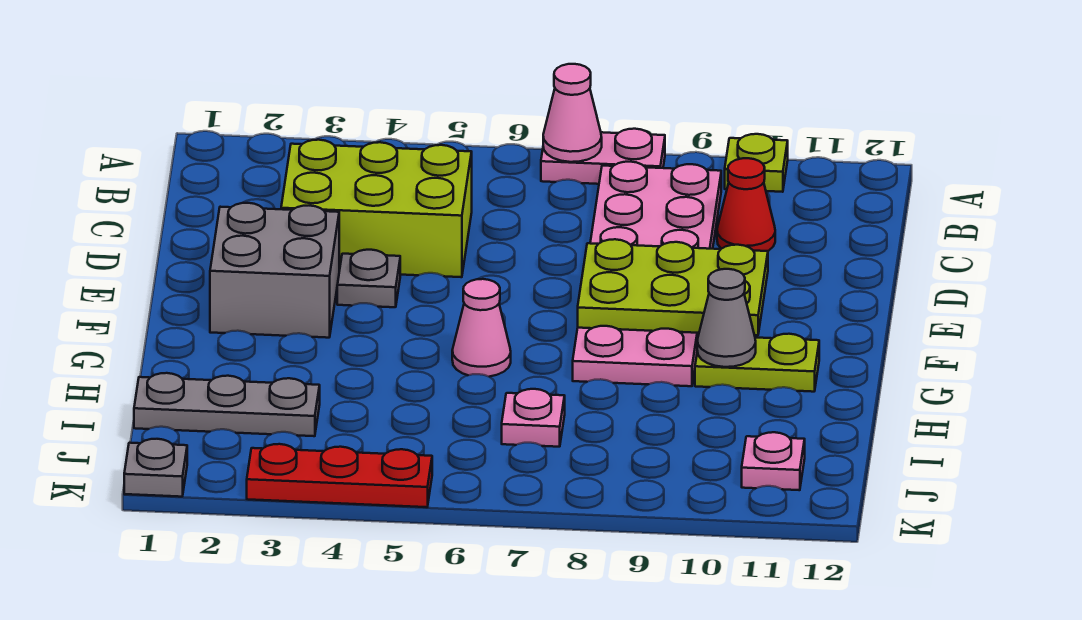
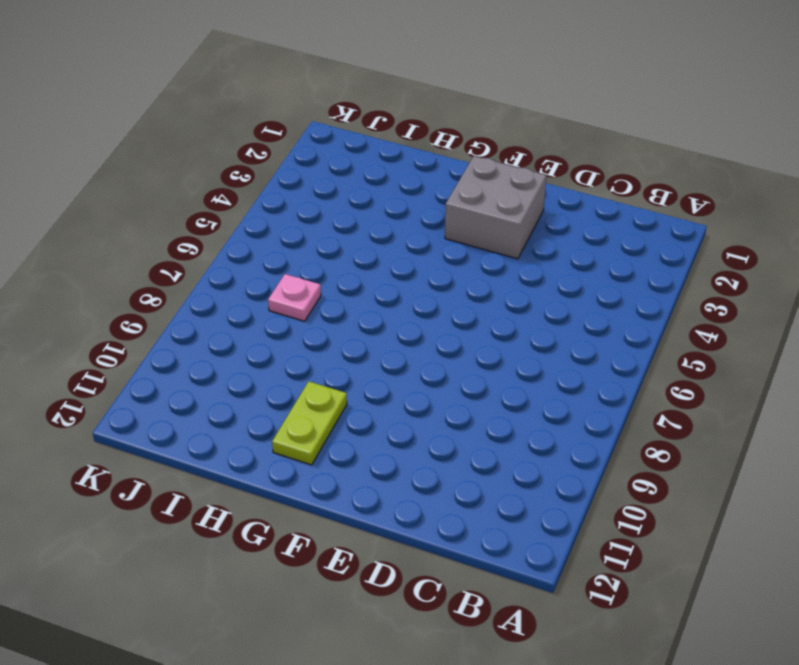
none -> pink 1x2 plate [541,129,665,184]
none -> lime 1x1 plate [725,134,788,192]
none -> pink 2x6 plate [573,162,721,386]

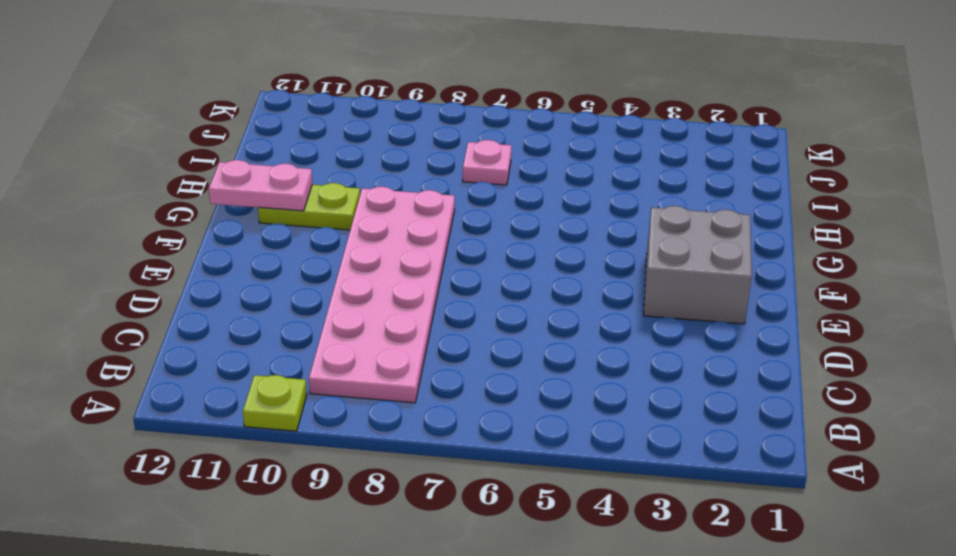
pink 1x2 plate [209,160,312,211] -> pink 1x2 plate moved to [541,129,665,184]
none -> lime 2x3 brick [281,140,472,277]
none -> red 1x1 cone [717,158,775,251]
none -> grey 1x1 plate [337,250,400,307]

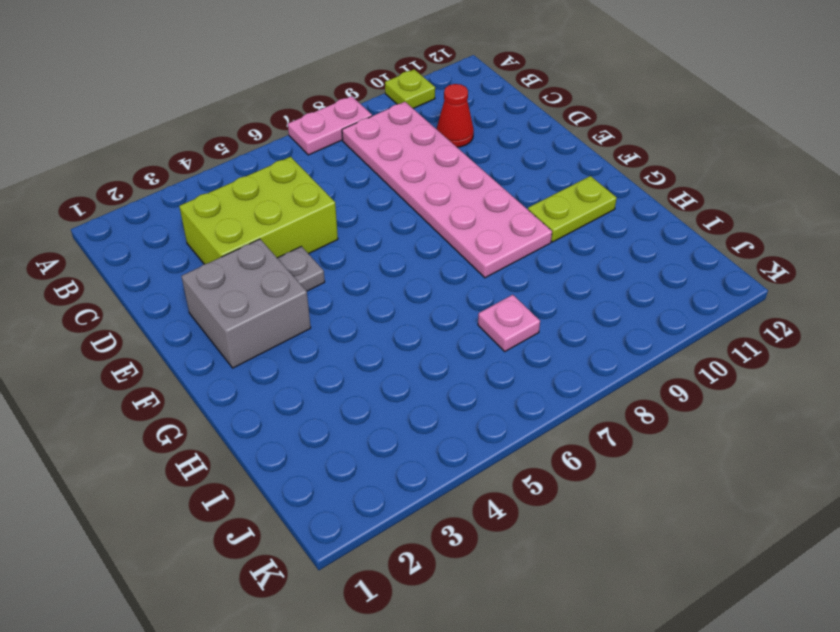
none -> pink 1x1 cone [452,279,511,377]
none -> grey 1x3 plate [134,373,320,436]
none -> pink 1x1 plate [742,432,805,490]

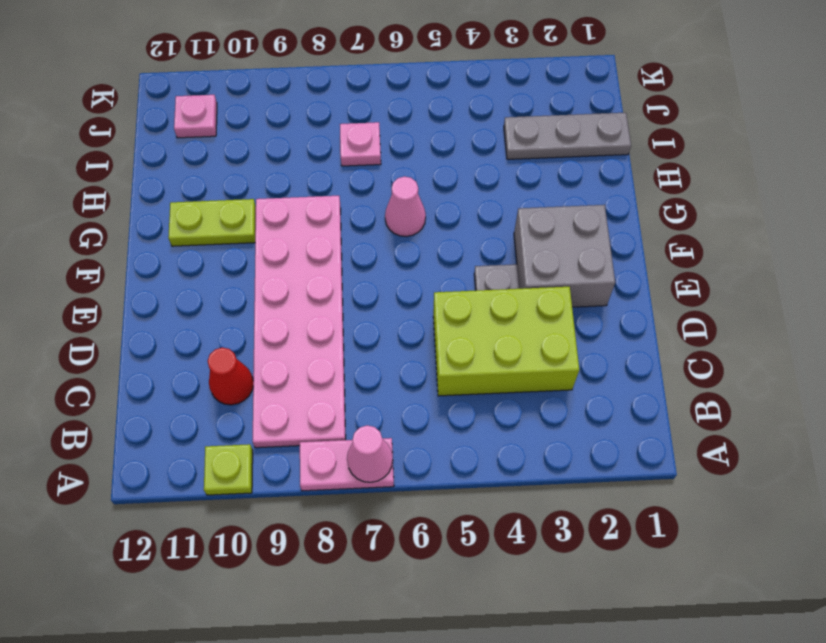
none -> grey 1x1 plate [124,439,187,497]
none -> red 1x3 plate [247,444,432,507]
none -> lime 2x3 plate [578,239,768,335]

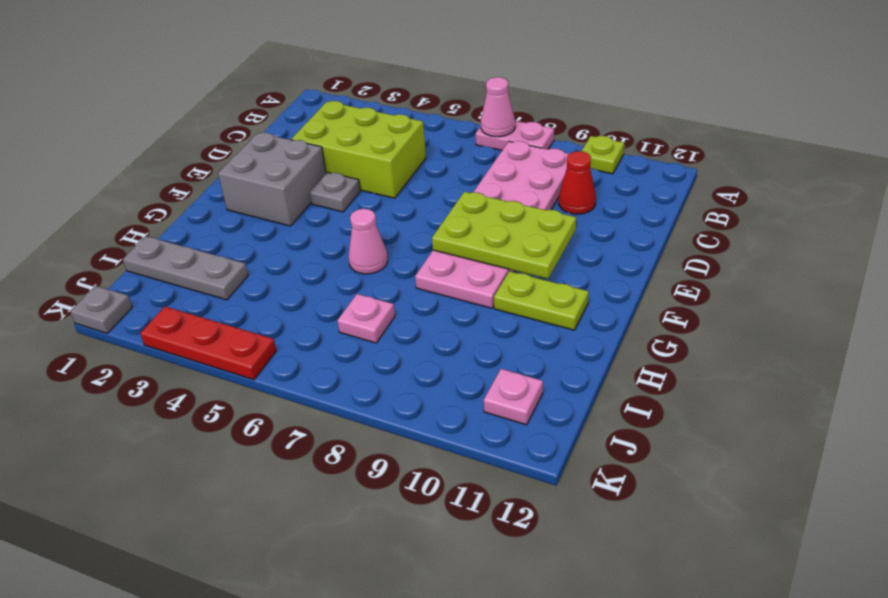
none -> grey 1x1 cone [697,269,756,367]

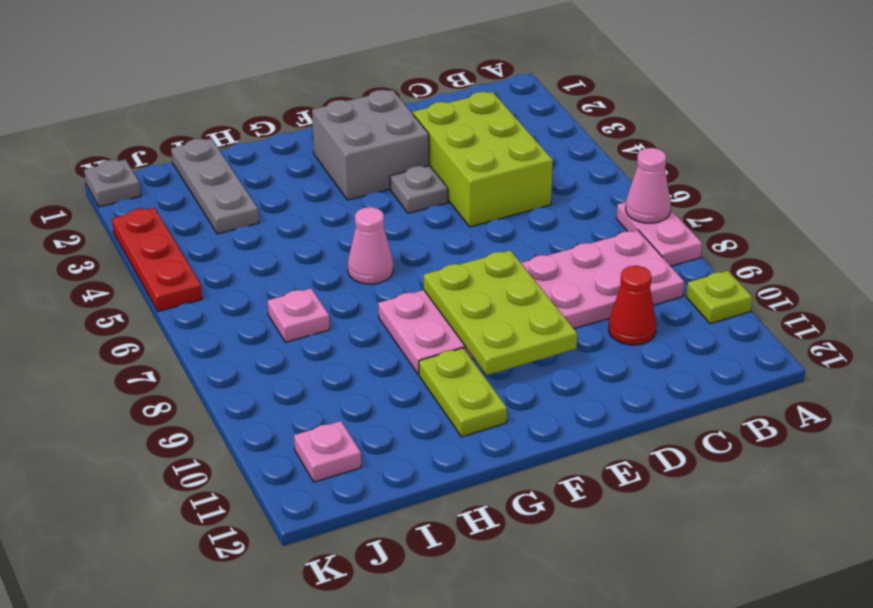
none -> grey 1x1 cone [697,269,756,367]

